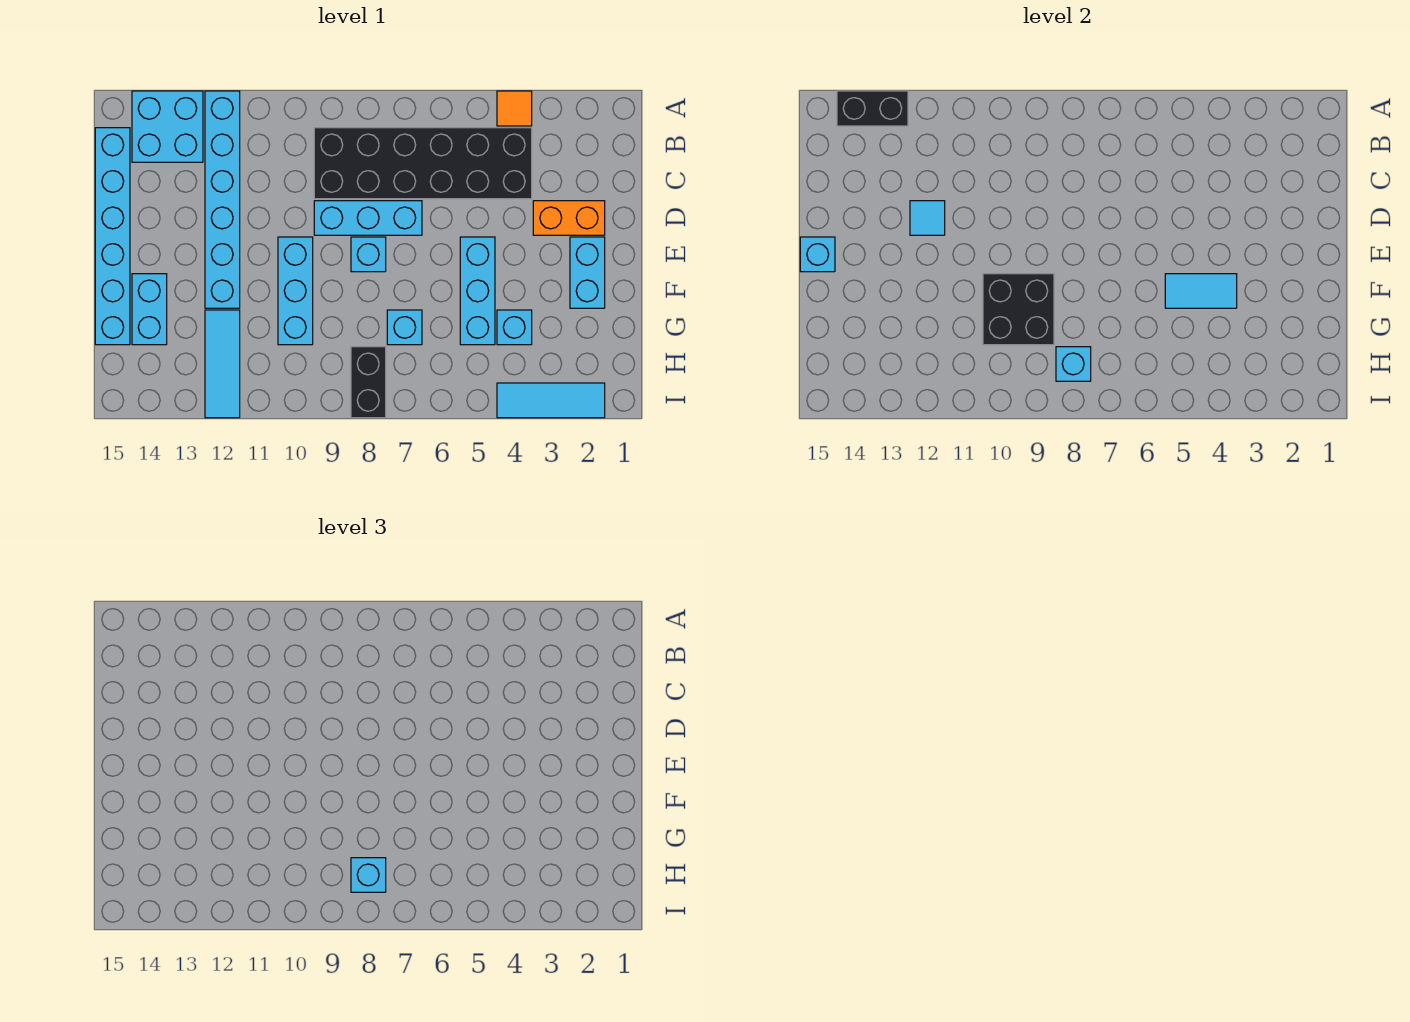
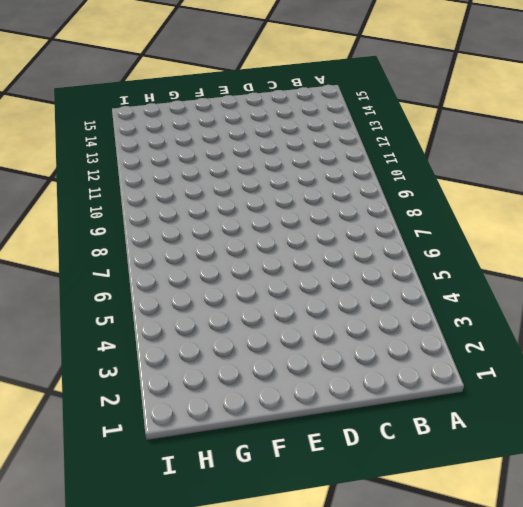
none -> orange 1x1 tile [497,91,532,126]
none -> cyan 1x6 brick [205,91,240,308]
none -> cyan 2x2 brick [132,91,203,162]

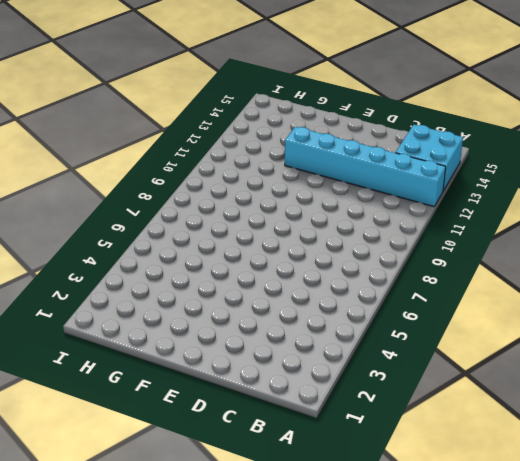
none -> orange 1x1 tile [497,91,532,126]
none -> black 2x6 brick [314,128,532,199]
none -> cyan 1x6 brick [95,128,130,345]

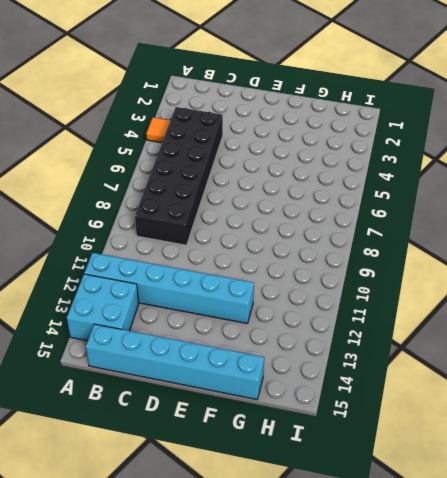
none -> orange 1x2 brick [533,201,605,235]
none -> cyan 1x3 brick [314,201,422,235]
none -> cyan 1x2 brick [570,237,605,308]

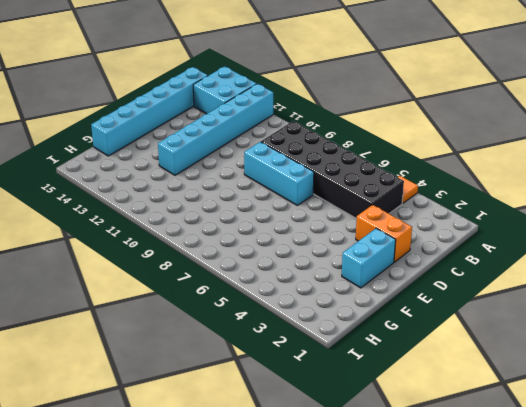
none -> cyan 1x3 brick [460,237,495,345]
none -> cyan 1x1 brick [351,237,386,272]
none -> cyan 1x3 brick [278,237,313,345]

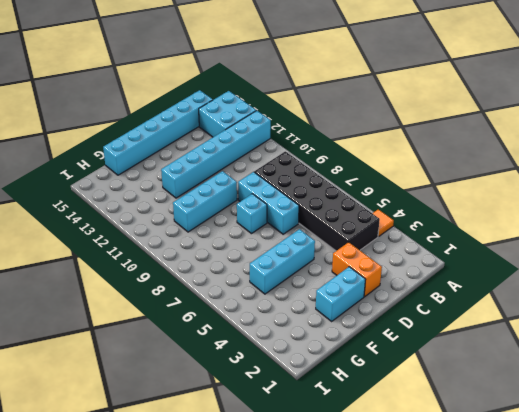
none -> cyan 1x2 brick [132,274,167,345]
none -> cyan 1x1 brick [497,310,532,345]
none -> cyan 1x1 brick [387,310,422,345]

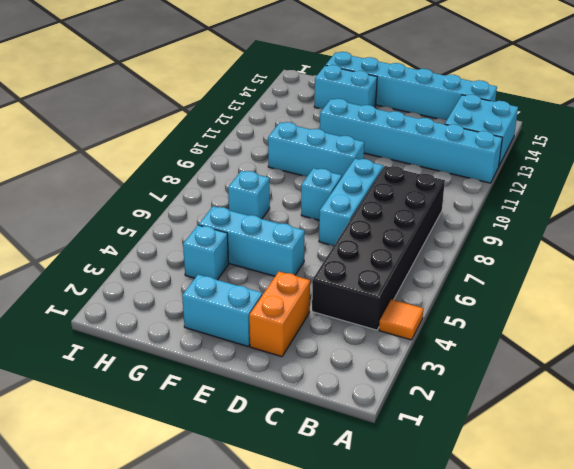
none -> cyan 1x3 tile [205,310,240,418]
none -> black 1x2 brick [351,347,386,418]
none -> cyan 1x3 tile [497,383,605,418]

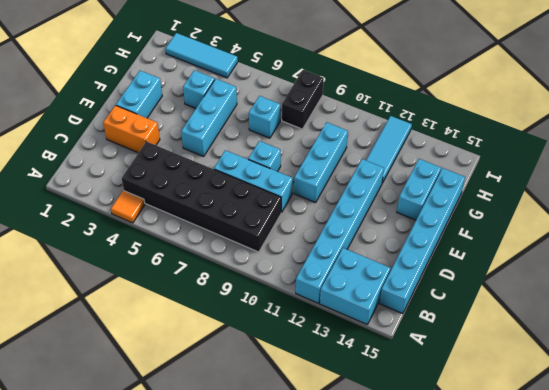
none -> black 1x2 brick [837,91,908,126]
none -> cyan 1x1 tile [910,201,945,235]
none -> cyan 1x1 brick [800,237,835,272]

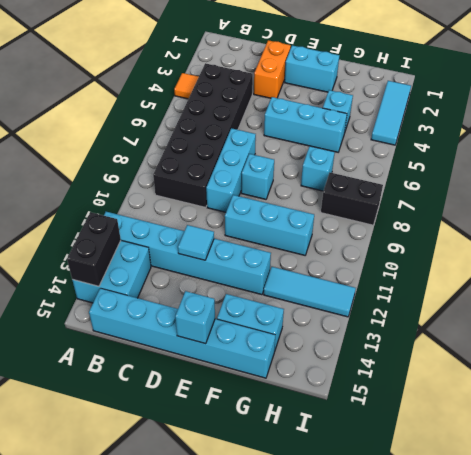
none -> cyan 1x2 tile [1165,274,1237,308]
none -> black 2x2 brick [983,274,1054,345]
none -> cyan 1x1 brick [1056,347,1091,381]

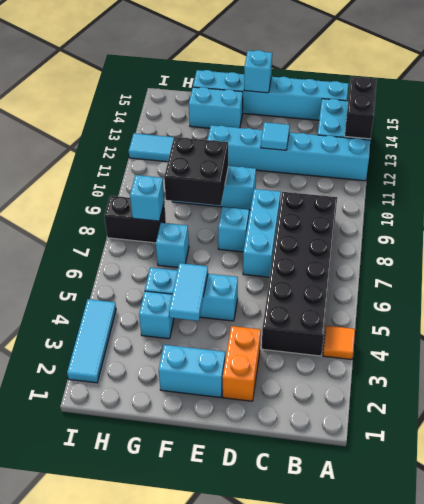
none -> cyan 1x1 brick [351,858,386,892]

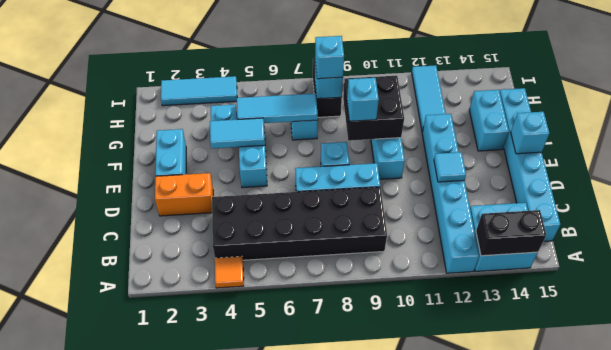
cyan 1x1 brick [347,78,379,121] -> none
cyan 1x3 tile [237,94,318,123] -> none

